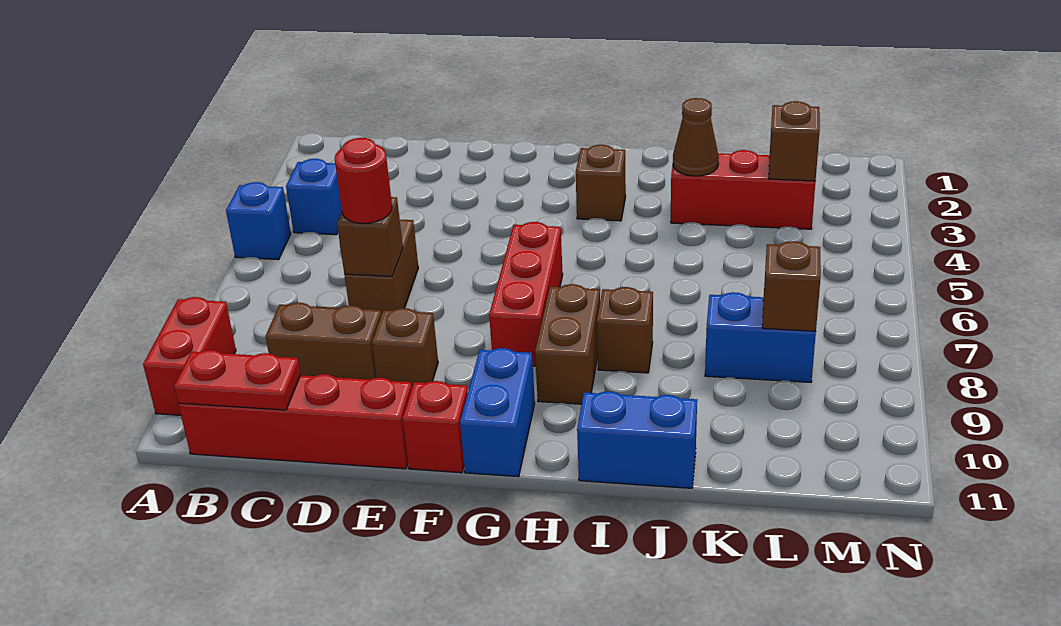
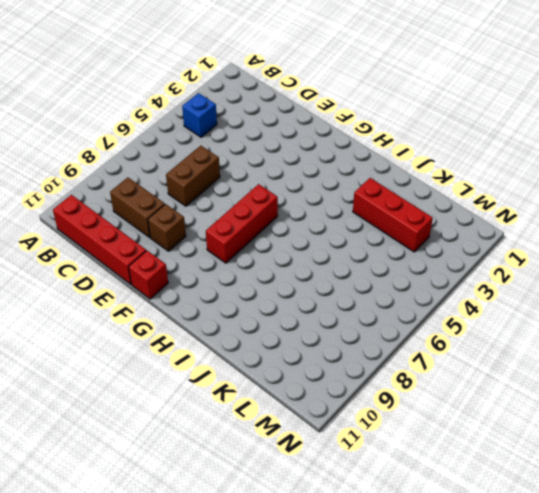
none -> blue 1x1 brick [226,182,291,260]
none -> red 1x2 brick [143,297,236,415]
none -> blue 1x2 brick [460,348,535,477]

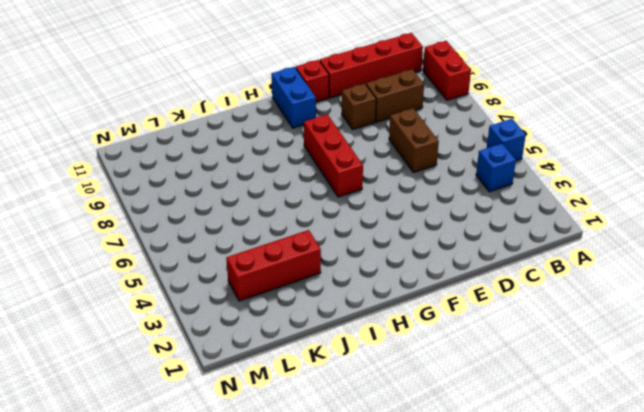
none -> brown 1x1 brick [576,145,626,221]
none -> brown 1x2 brick [535,284,600,404]
none -> brown 1x1 brick [597,287,653,373]

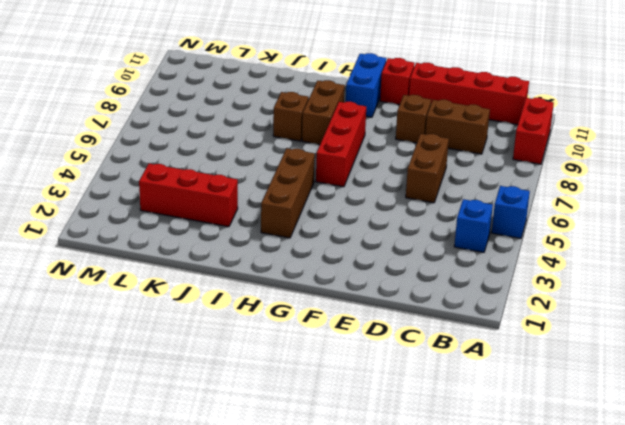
brown 1x3 brick [261,148,315,238] -> brown 1x1 brick [576,145,626,221]
none -> blue 1x2 brick [577,391,697,488]
none -> blue 1x2 brick [705,292,816,382]
none -> red 1x2 plate [174,350,301,410]

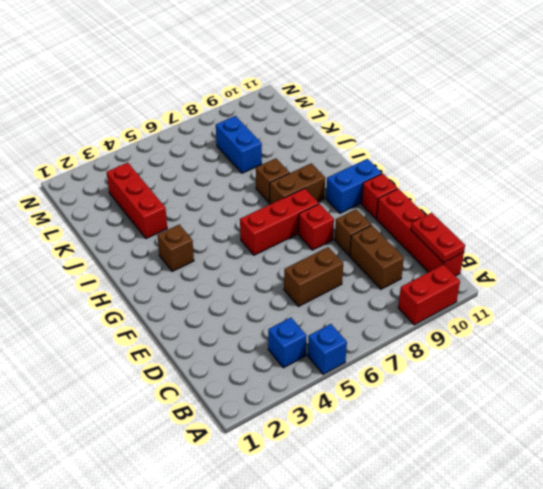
red 1x1 brick [298,204,334,250] -> none
none -> blue 1x2 brick [577,391,697,488]
none -> brown 1x1 brick [337,197,403,276]
none -> brown 1x1 cone [673,98,719,176]

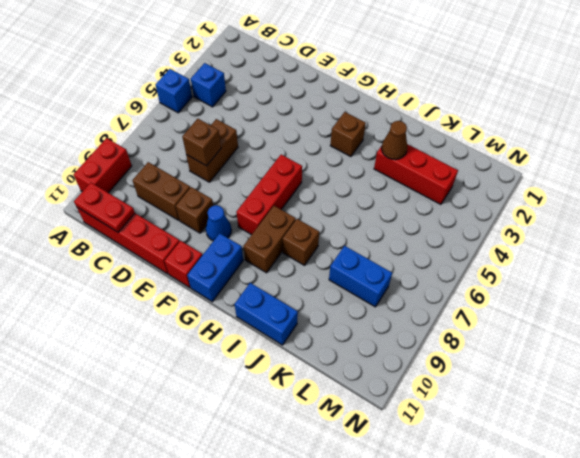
blue 1x1 cone [206,205,231,241] -> none
none -> brown 1x1 brick [769,101,820,181]
none -> brown 1x1 brick [762,241,821,331]
none -> red 1x1 round brick [335,138,392,224]

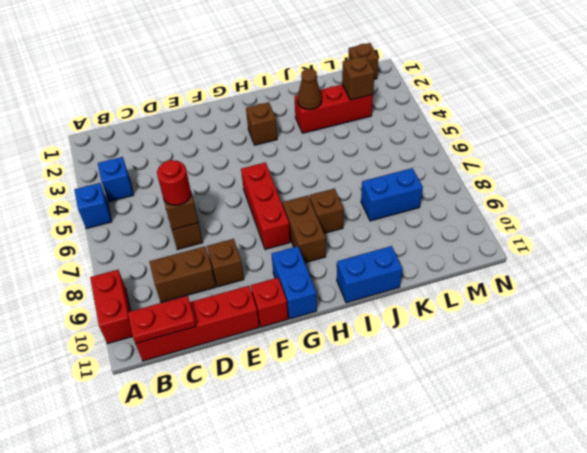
brown 1x1 brick [348,43,378,79] -> brown 1x1 brick moved to [762,241,821,331]

